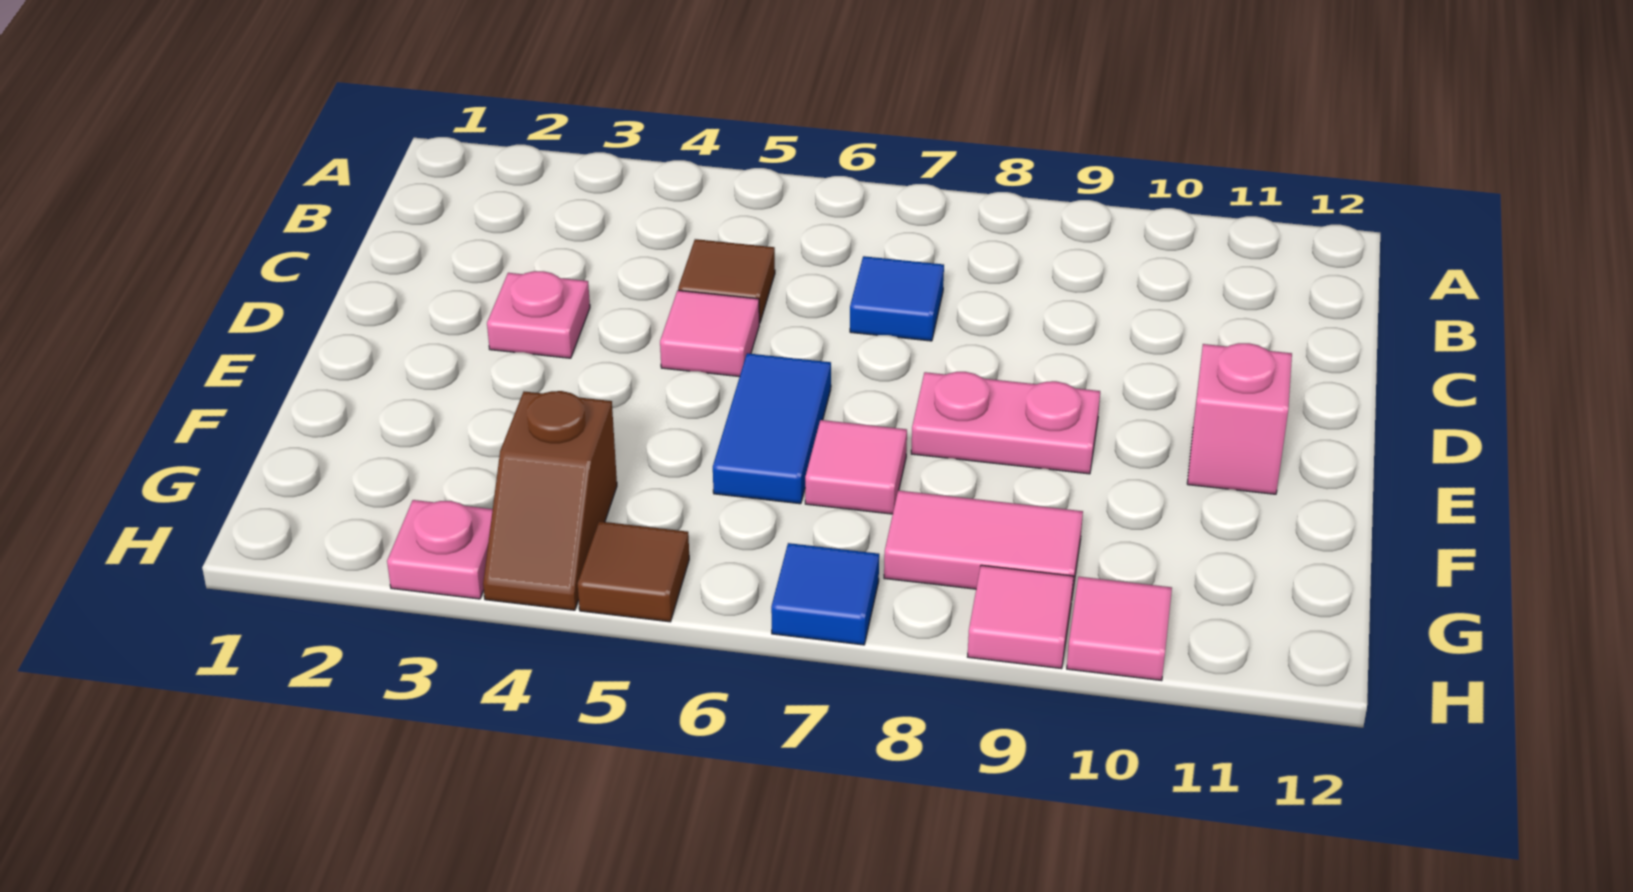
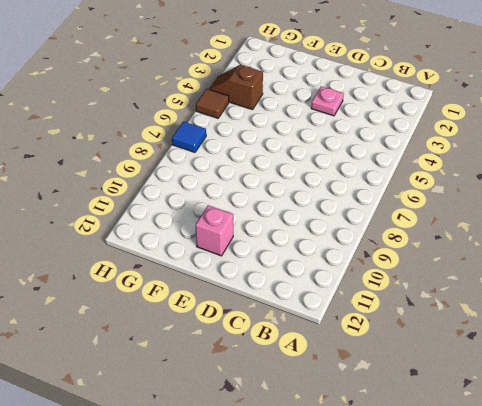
none -> brown 1x1 tile [678,239,775,323]
none -> blue 1x1 tile [850,256,944,341]
none -> pink 1x1 tile [660,290,759,377]

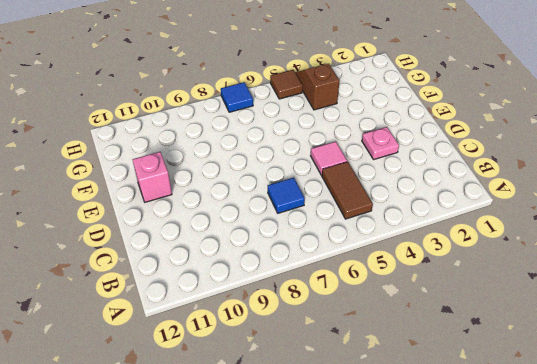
brown 1x2 tile [322,162,373,219] -> brown 1x1 tile [678,239,775,323]
none -> blue 1x2 tile [713,353,831,504]
none -> pink 1x2 plate [911,372,1100,474]
none -> pink 1x1 tile [805,420,907,514]

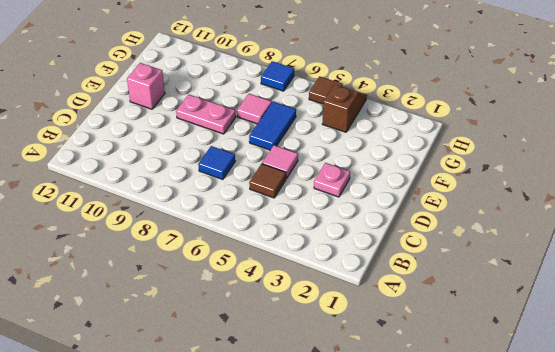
none -> pink 1x2 tile [884,490,1083,595]
none -> pink 1x1 plate [387,500,493,599]
none -> pink 1x1 tile [968,565,1074,669]

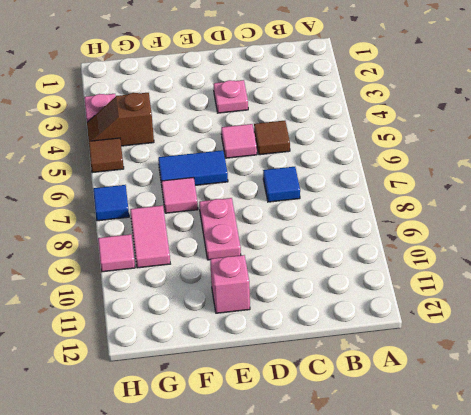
none -> pink 1x1 tile [1067,577,1172,681]

